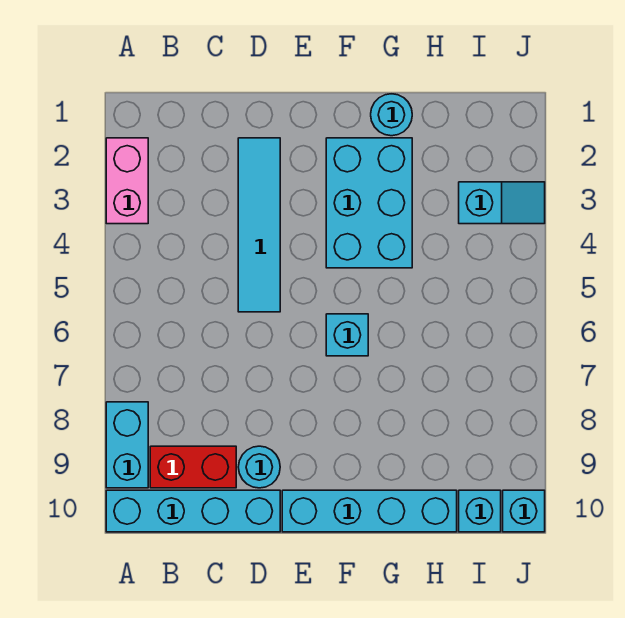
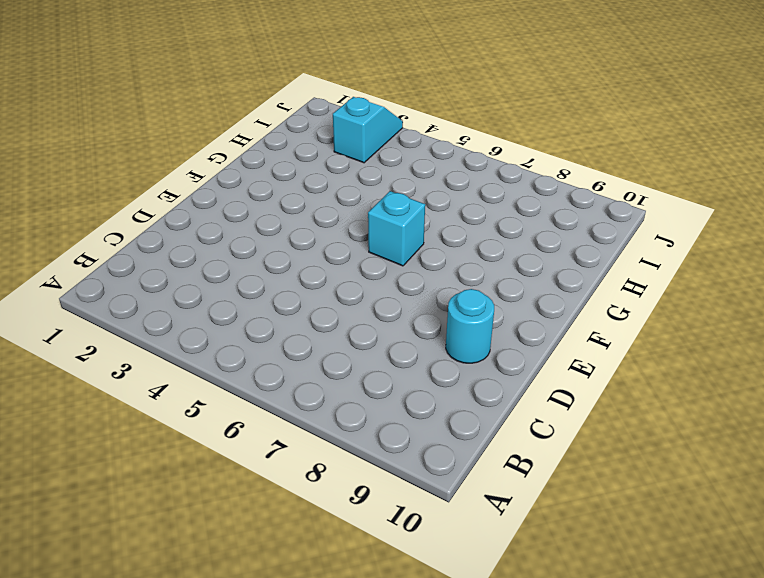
none -> pink 1x2 brick [106,138,148,224]
none -> cyan 1x2 brick [106,402,148,488]
none -> cyan 1x4 brick [106,490,280,532]

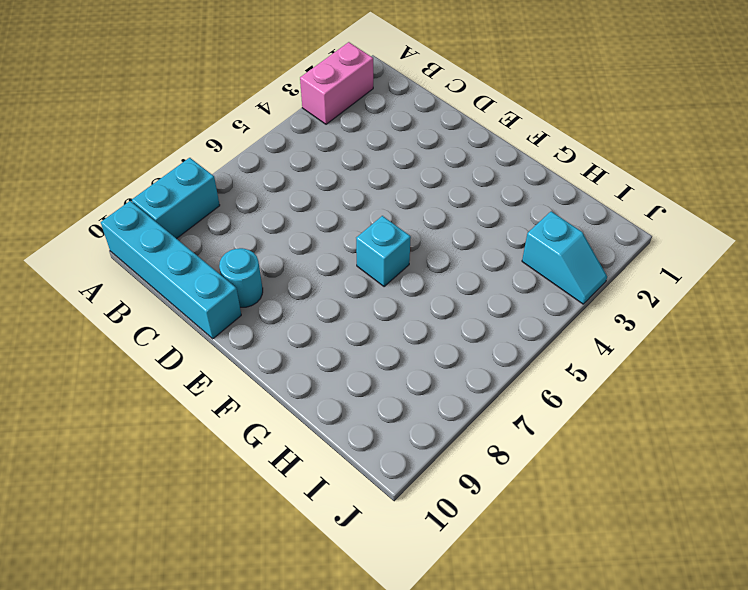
none -> red 1x2 brick [150,446,236,488]
none -> cyan 1x4 tile [238,138,280,312]
none -> cyan 1x4 brick [282,490,457,532]

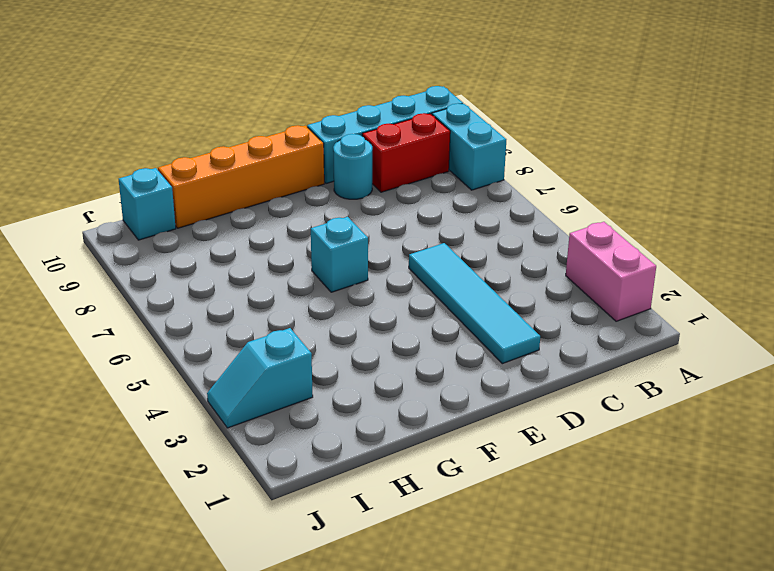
orange 1x4 brick [158,125,324,228] -> cyan 1x4 brick [282,490,457,532]
none -> cyan 2x3 brick [326,138,412,268]
none -> cyan 1x1 round brick [371,94,412,136]
none -> cyan 1x1 brick [503,490,545,532]

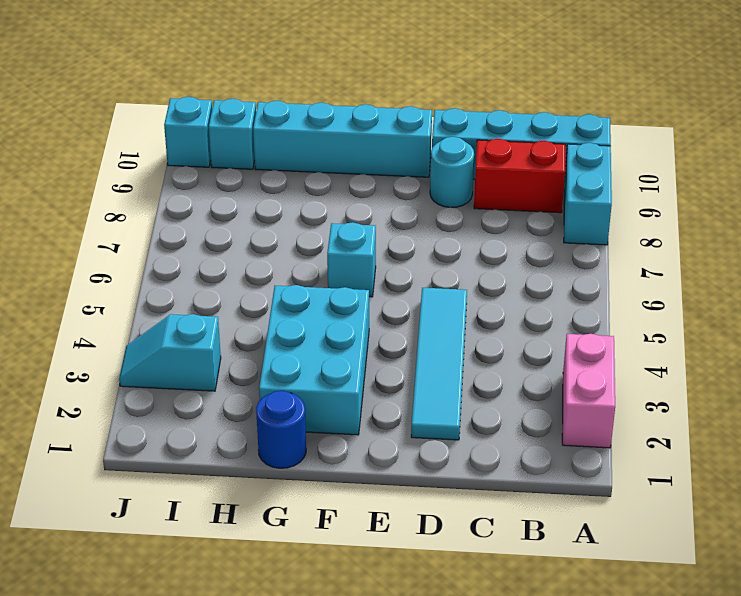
blue 1x1 round brick [256,390,306,468] -> cyan 1x1 round brick [371,94,412,136]

